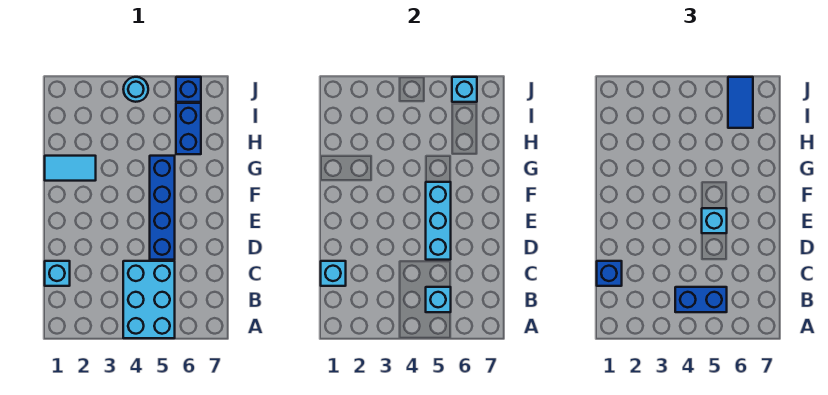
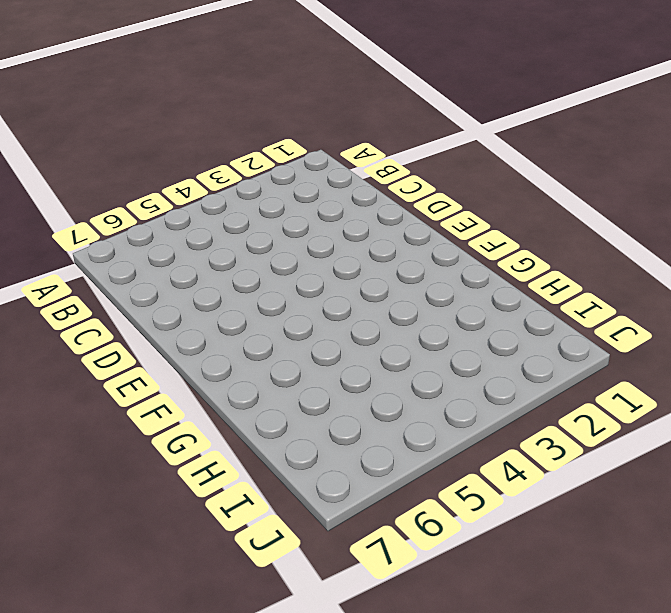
none -> cyan 2x3 brick [123,261,175,338]
none -> cyan 1x1 brick [45,261,70,286]
none -> blue 1x4 brick [150,156,175,260]

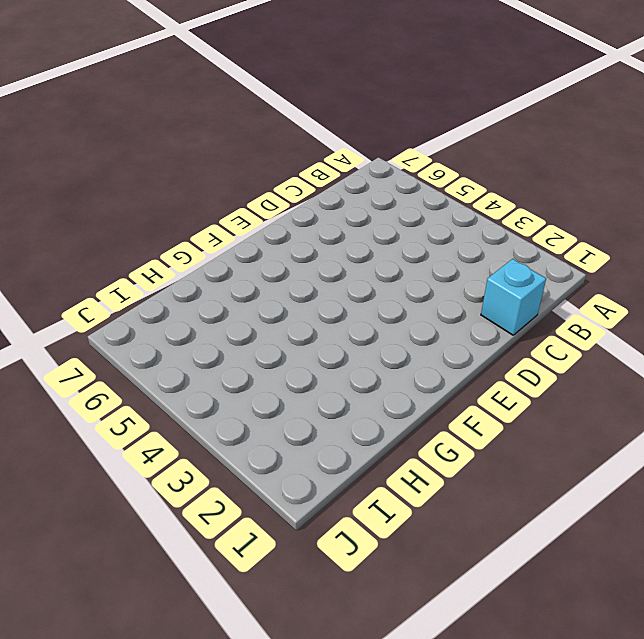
none -> cyan 2x3 brick [123,261,175,338]
none -> blue 1x4 brick [150,156,175,260]
none -> cyan 1x2 tile [45,156,96,181]

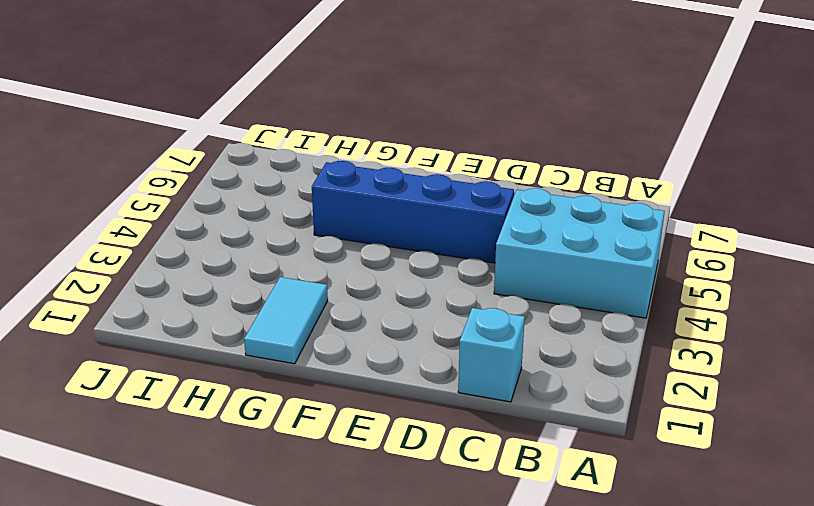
none -> blue 1x2 brick [176,103,201,154]
none -> cyan 1x1 round brick [123,77,148,102]
none -> blue 1x1 brick [176,77,201,102]

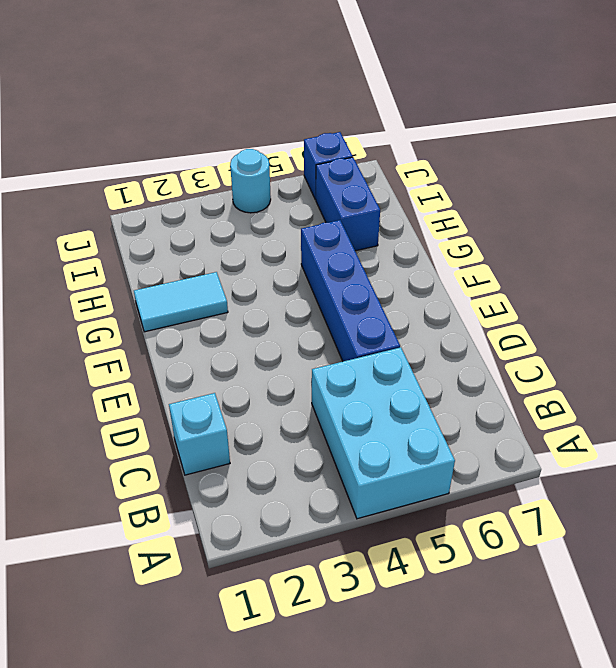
none -> cyan 1x1 brick [426,287,451,312]
none -> cyan 1x1 brick [321,261,346,286]
none -> cyan 1x3 brick [426,182,451,260]

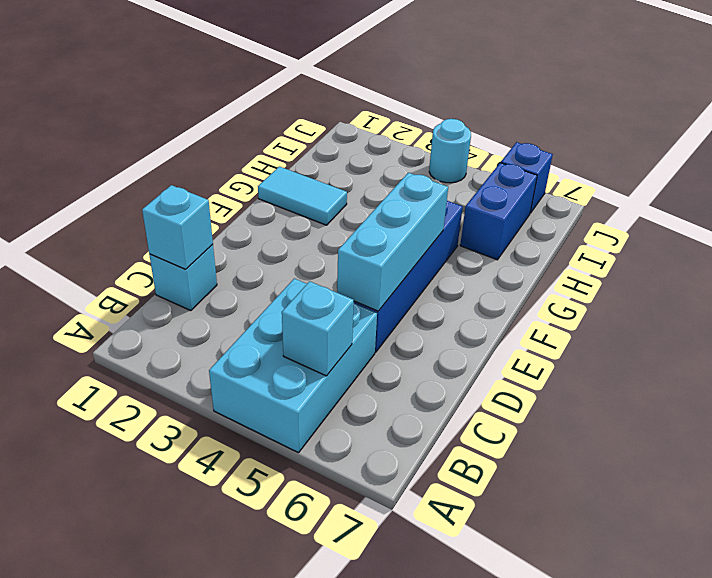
none -> cyan 1x1 brick [452,77,477,102]
none -> blue 1x2 brick [675,287,727,312]
none -> blue 1x1 brick [597,261,622,286]

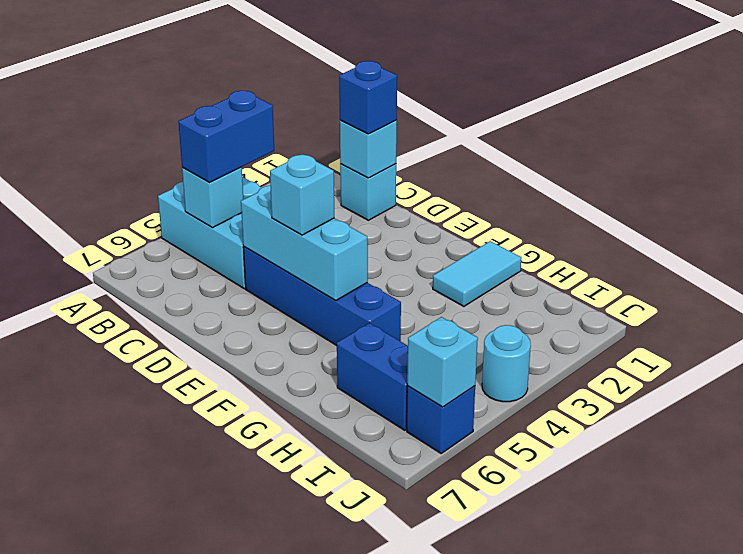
none -> blue 1x2 tile [728,77,753,128]

